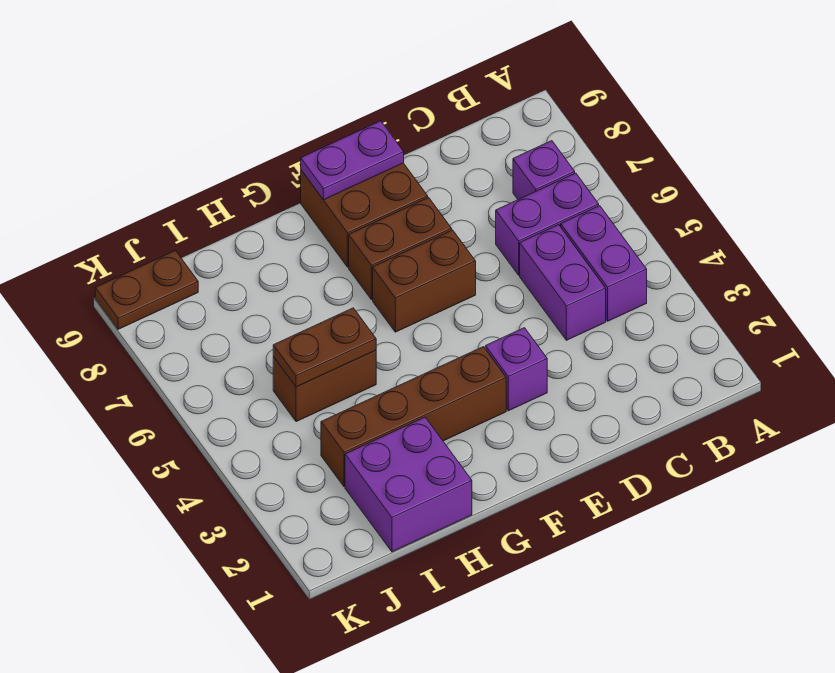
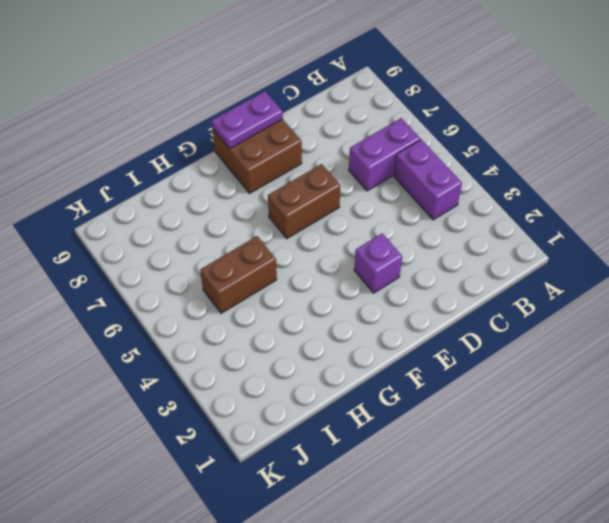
none -> purple 1x1 brick [513,141,575,200]
none -> purple 1x2 brick [520,225,606,340]
none -> brown 1x2 brick [349,197,452,300]

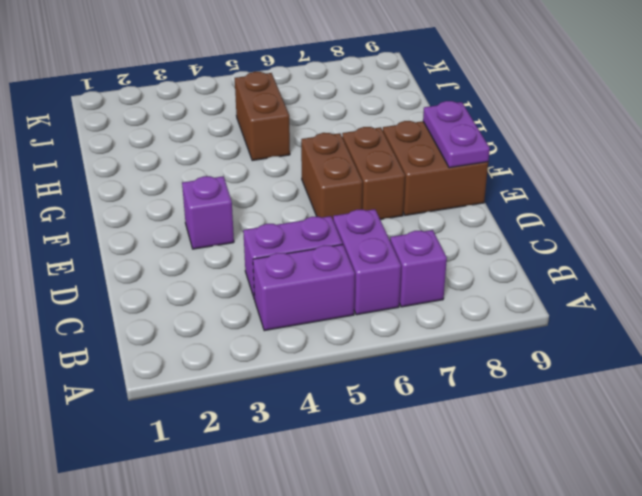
none -> brown 1x4 brick [321,347,506,487]
none -> purple 2x2 brick [345,417,472,552]
none -> brown 1x2 plate [95,251,198,329]

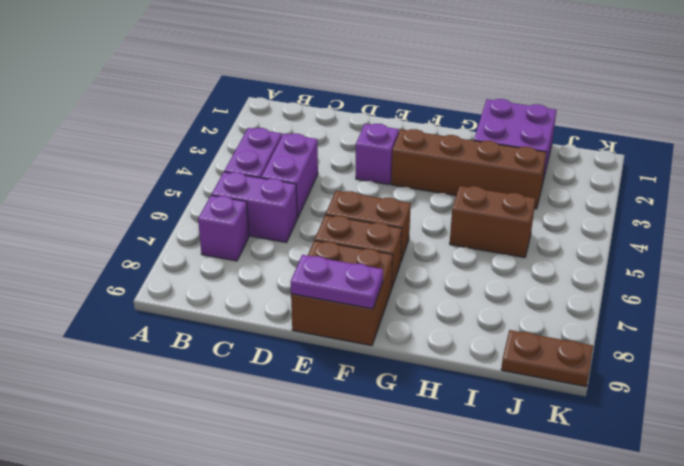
none -> brown 1x2 plate [273,308,376,387]

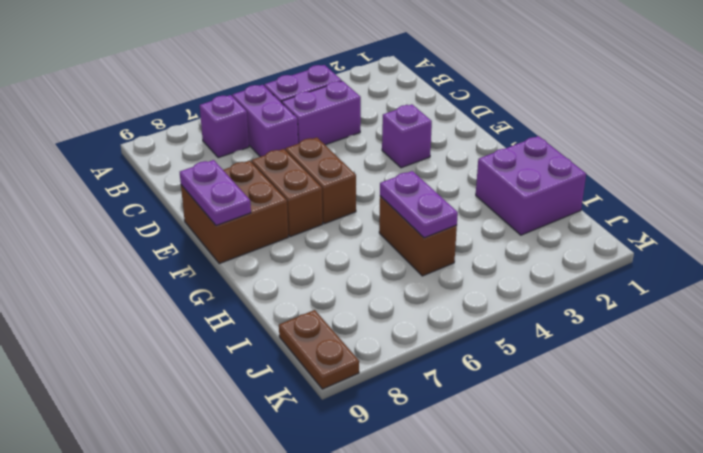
purple 1x2 plate [380,171,458,238] -> brown 1x2 plate [273,308,376,387]
none -> brown 1x4 brick [321,347,506,487]

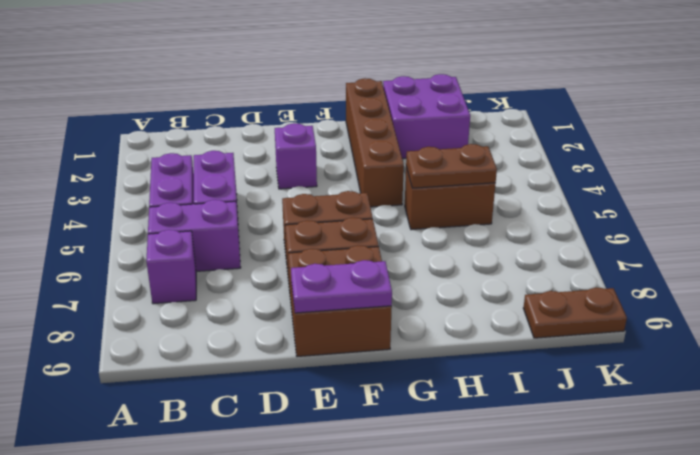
brown 1x4 brick [346,78,404,207] -> brown 1x4 brick turned to [321,347,506,487]

